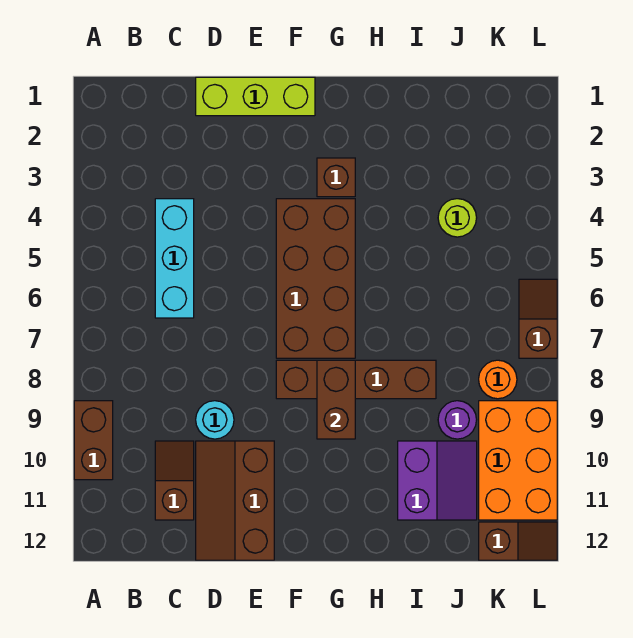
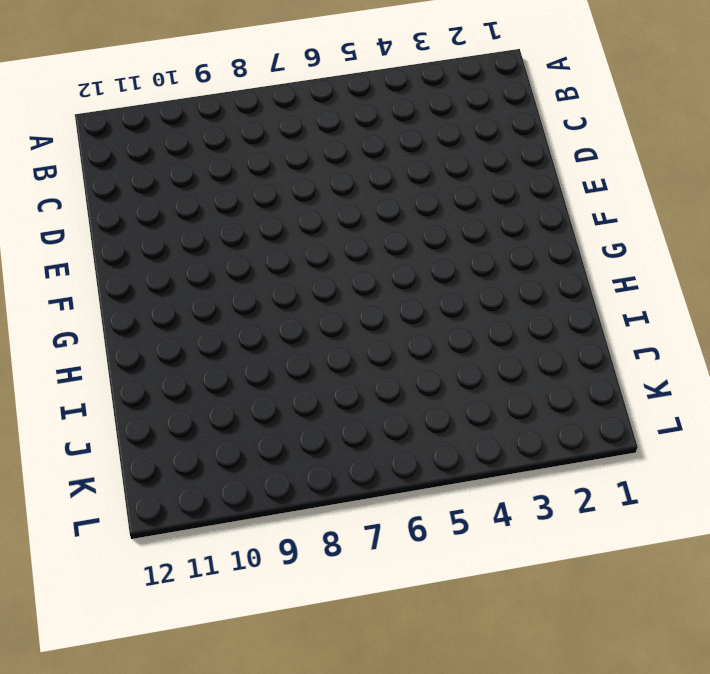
none -> brown 1x2 brick [74,401,113,480]
none -> cyan 1x3 brick [155,199,194,318]
none -> brown 1x2 slope [155,441,194,520]

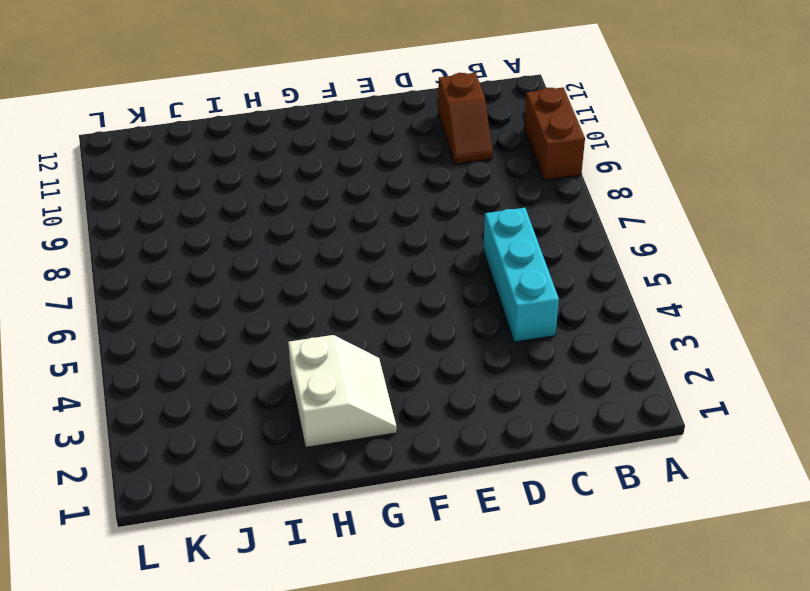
white 2x2 slope [288,335,397,448] -> brown 1x1 brick [317,158,355,197]
none -> lime 1x3 brick [196,77,315,116]
none -> cyan 1x1 round brick [196,401,234,439]
none -> brown 2x3 slope [196,441,274,560]

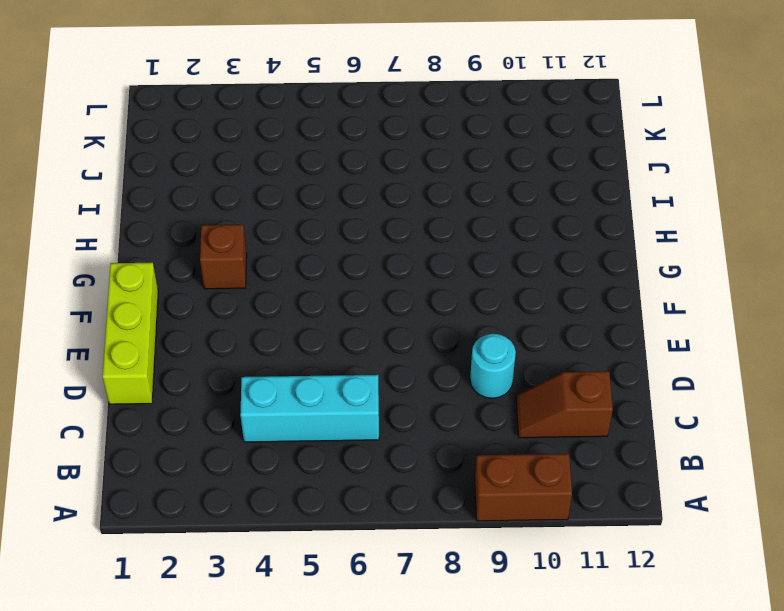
none -> brown 2x3 slope [196,441,274,560]
none -> brown 2x4 brick [276,199,355,358]
none -> brown 1x4 brick [276,360,436,399]

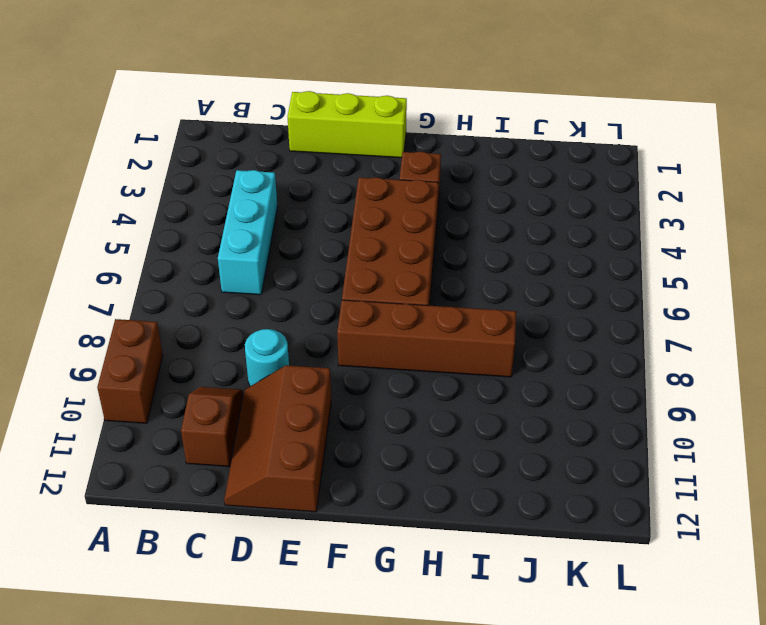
none -> purple 2x2 slope [398,441,477,520]
none -> lime 1x1 round brick [438,199,477,237]
none -> purple 1x1 round brick [438,401,477,439]

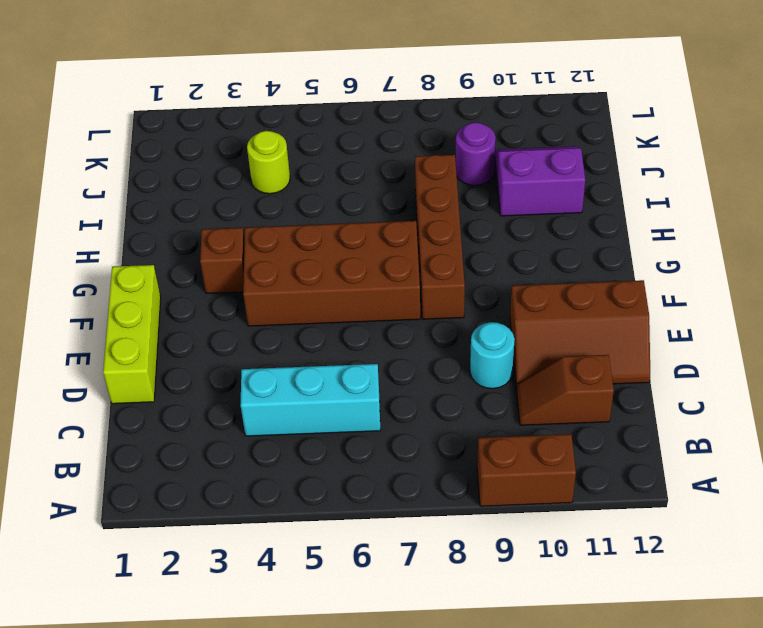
none -> orange 1x1 round brick [479,360,517,399]
none -> orange 2x3 brick [479,401,557,520]
none -> brown 1x2 slope [479,522,557,560]

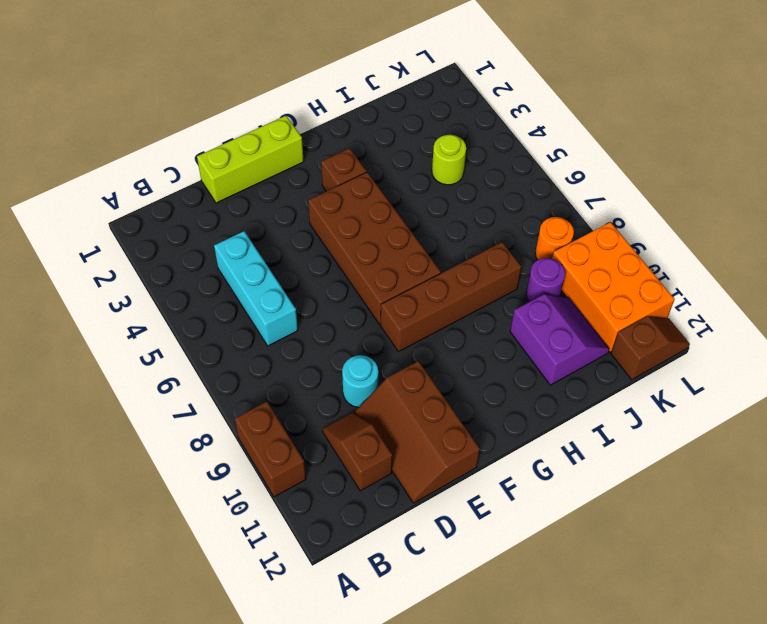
none -> brown 1x2 slope [519,279,557,358]
none -> brown 1x2 brick [317,360,355,439]

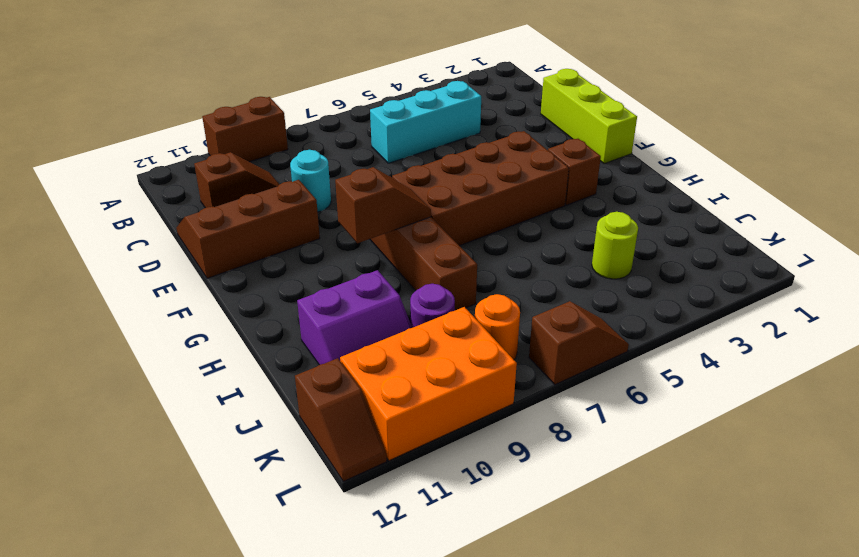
brown 1x2 slope [335,167,431,243] -> brown 1x2 brick [317,360,355,439]

